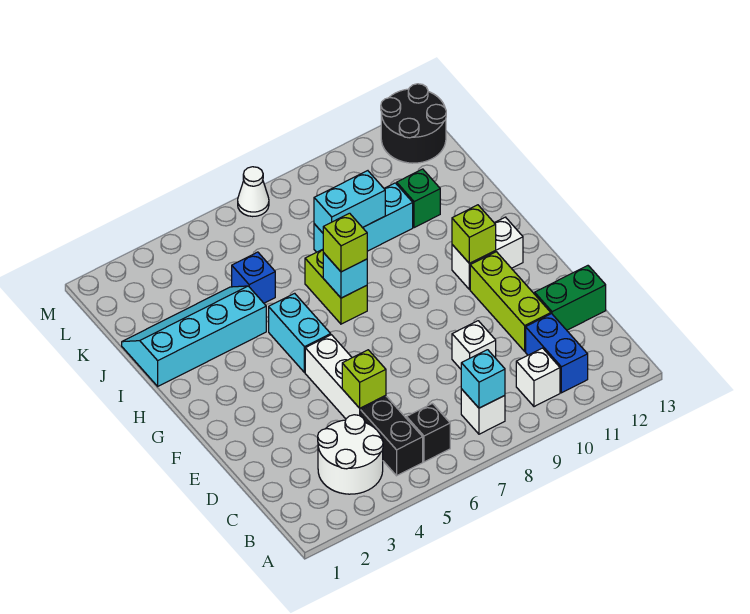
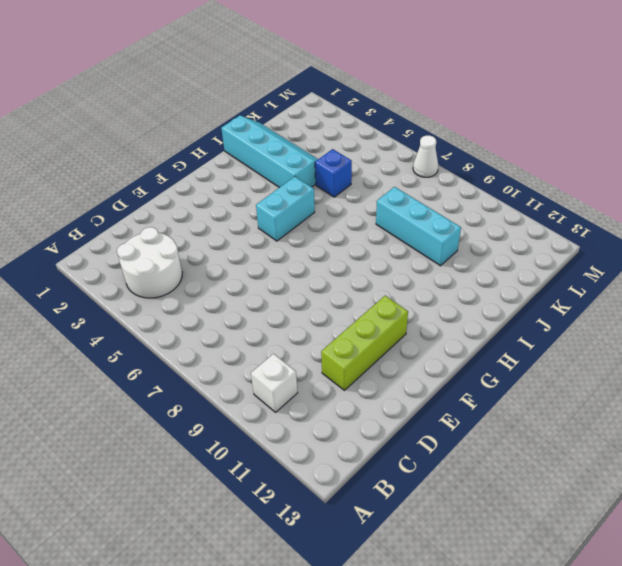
none -> black 1x2 brick [361,397,423,476]
none -> black 1x1 brick [406,404,450,462]
none -> white 1x1 brick [461,389,505,434]

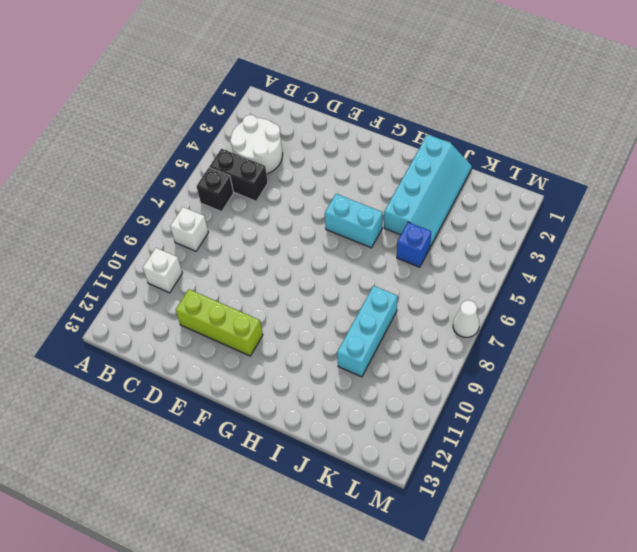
none -> blue 1x2 brick [526,314,588,393]
none -> white 1x3 brick [305,335,386,419]
none -> white 1x1 brick [452,321,496,369]

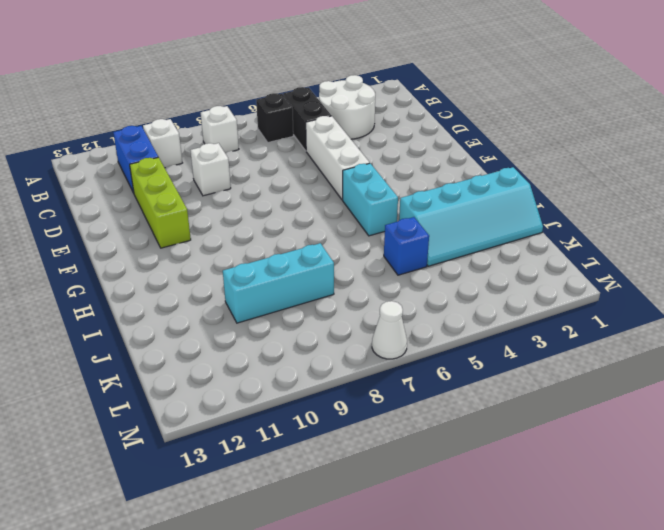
none -> green 1x2 brick [535,266,606,330]
none -> white 1x2 brick [452,217,523,289]
none -> lime 1x2 brick [305,249,367,324]

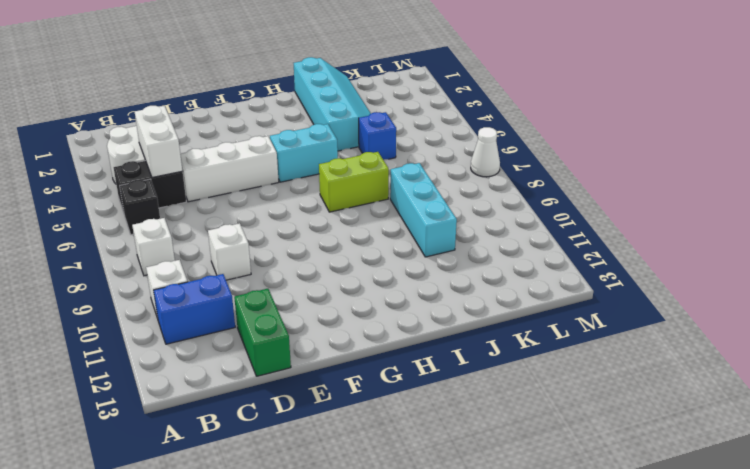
white 1x2 brick [135,106,182,178] -> white 1x2 brick moved to [452,217,523,289]
none -> lime 1x3 brick [470,252,551,351]
none -> green 1x1 brick [397,169,440,228]
none -> black 2x2 round brick [381,84,446,163]

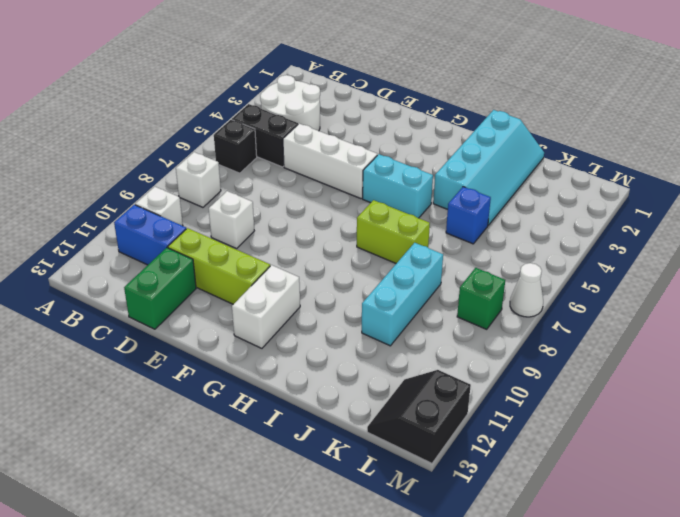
green 1x1 brick [457,268,505,329] -> green 1x1 brick moved to [397,169,440,228]
black 2x2 slope [367,370,471,463] -> black 2x2 round brick [381,84,446,163]
none -> cyan 1x1 brick [461,350,505,408]
none -> lime 1x1 brick [342,350,386,408]
none -> lime 1x1 brick [452,205,496,263]

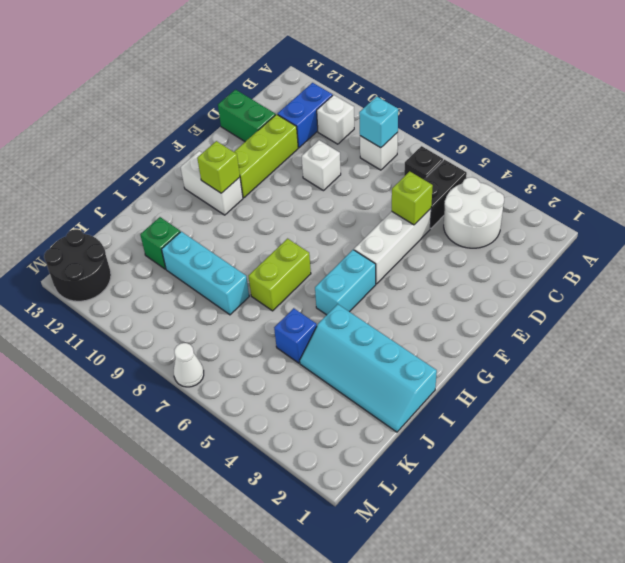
none -> cyan 1x1 brick [323,253,367,298]
none -> cyan 1x2 brick [314,171,385,233]
none -> lime 1x1 brick [323,213,367,272]

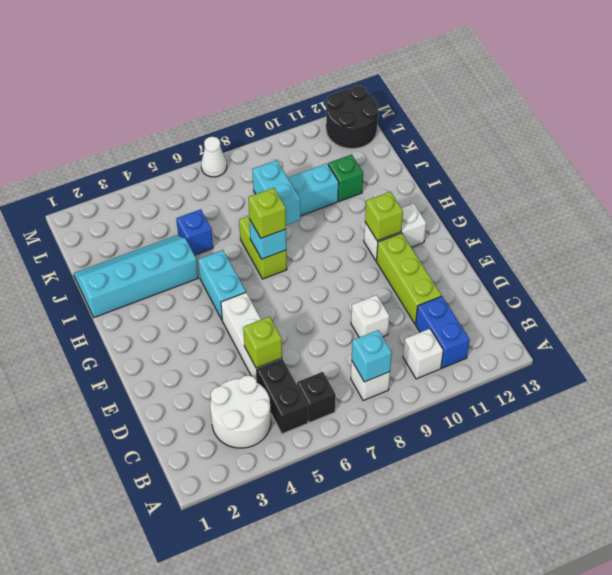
cyan 1x2 brick [252,160,300,225] -> cyan 1x2 brick turned to [314,171,385,233]
none -> green 1x2 brick [535,266,606,330]

